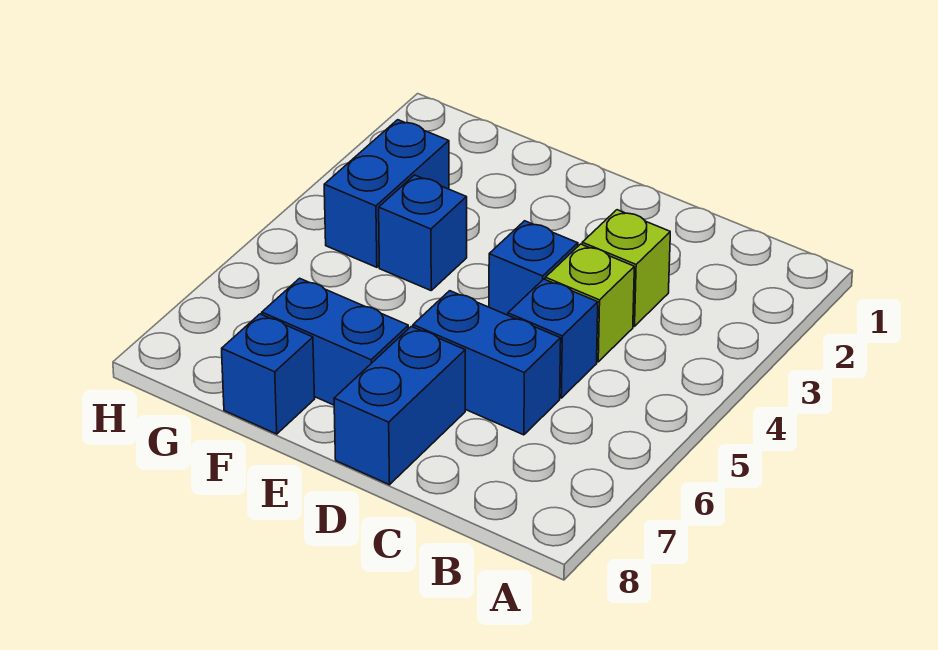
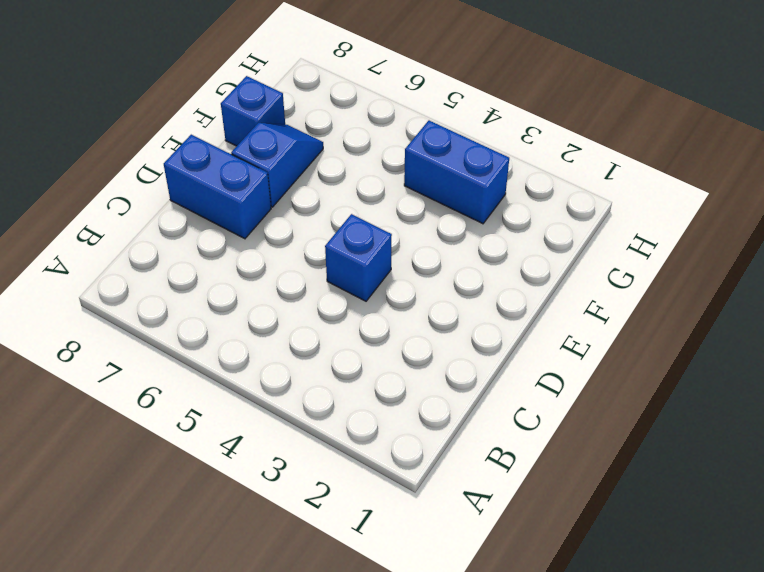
blue 1x2 slope [231,123,323,207] -> blue 1x2 brick [262,278,408,405]
none -> lime 1x1 brick [582,210,670,326]
none -> lime 1x1 brick [545,244,634,362]

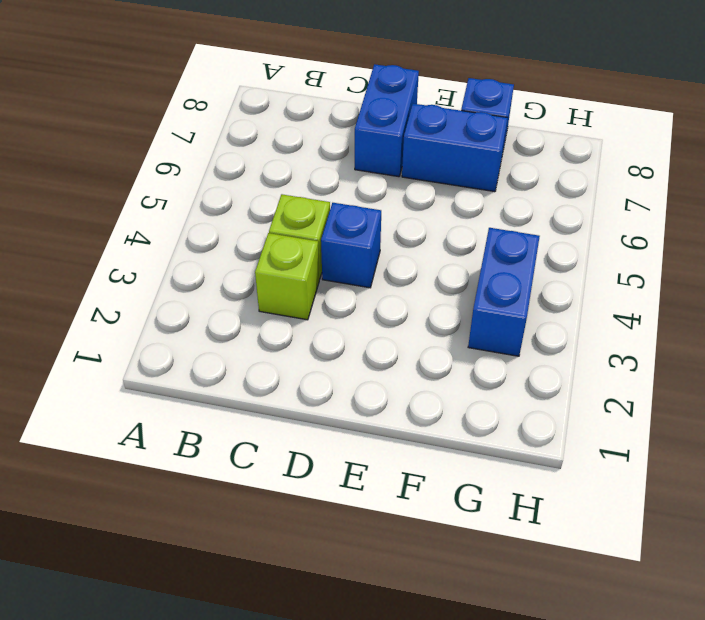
none -> blue 1x1 brick [508,279,598,398]
none -> blue 1x2 brick [413,291,561,435]

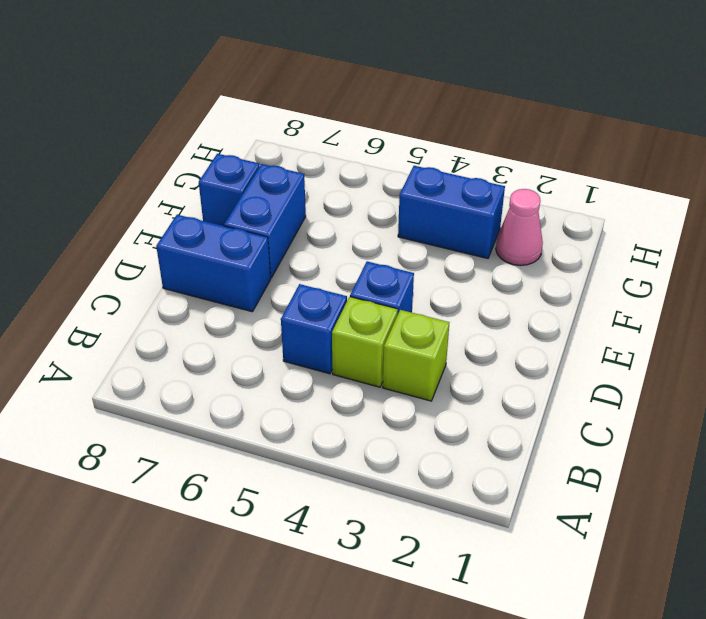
pink 1x1 cone [496,189,543,266] -> none
none -> blue 1x2 brick [413,291,561,435]
none -> blue 1x1 brick [379,175,467,290]

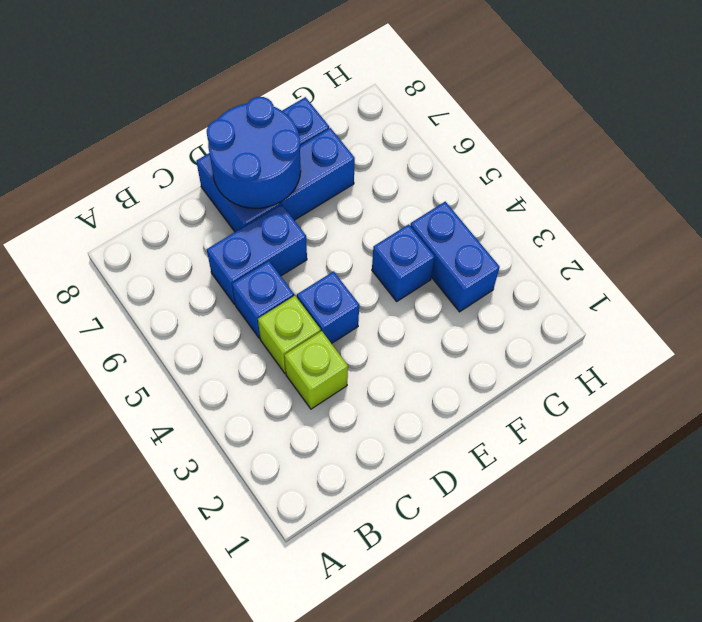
blue 2x2 round brick [207,97,301,208] -> none

